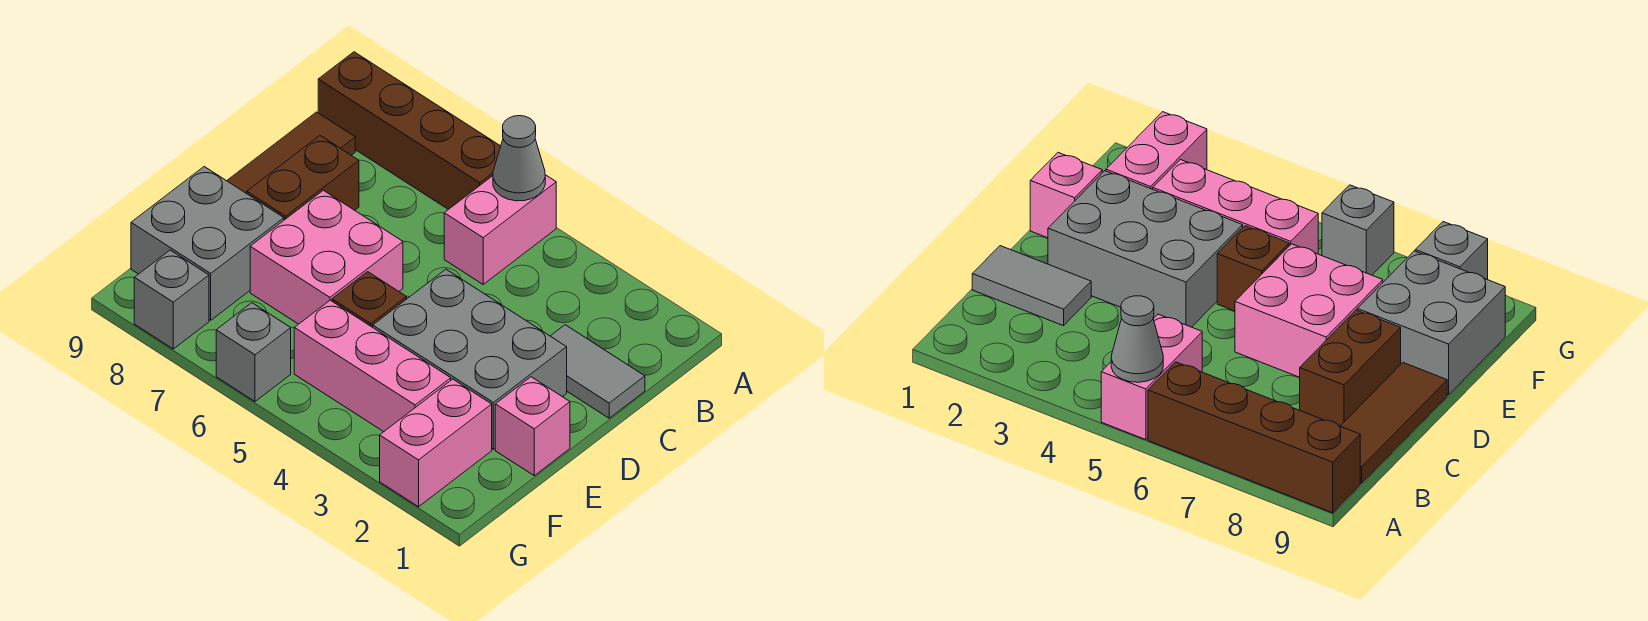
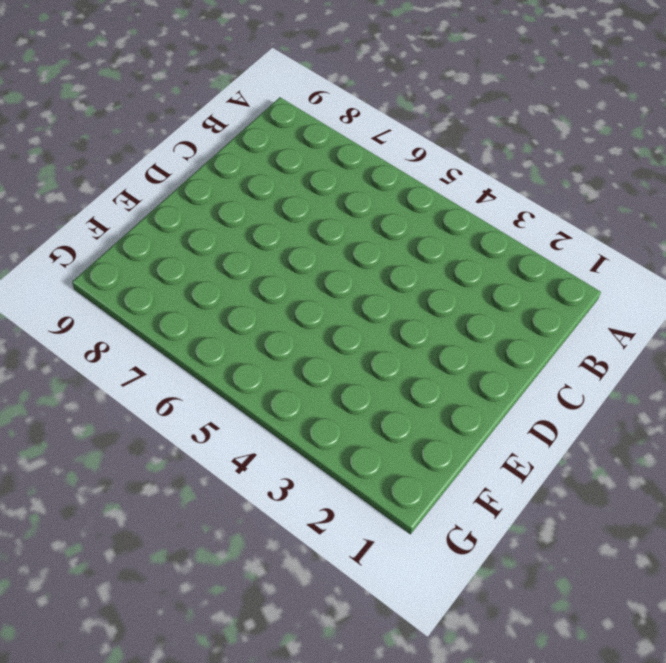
none -> pink 1x2 brick [444,175,556,284]
none -> brown 1x4 brick [318,52,501,210]
none -> brown 1x3 tile [227,112,355,193]

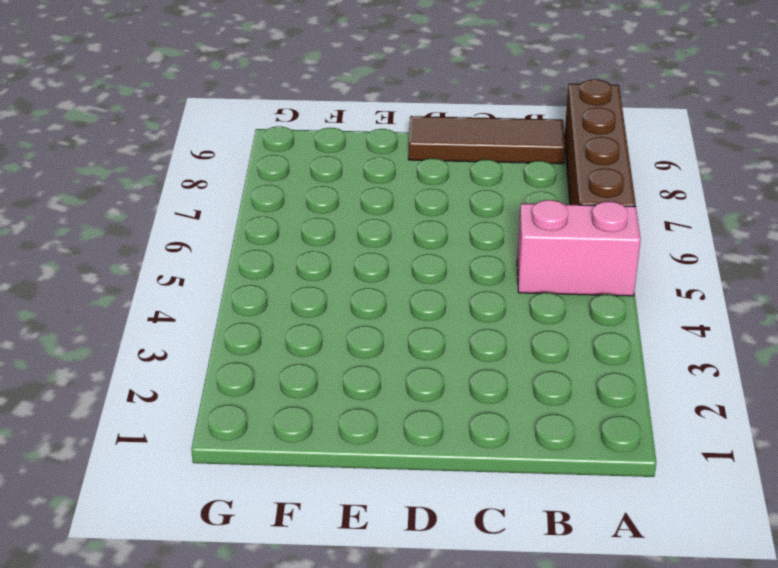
none -> grey 1x2 tile [551,325,645,418]
none -> brown 1x2 brick [247,136,359,220]
none -> grey 2x3 brick [373,269,567,449]

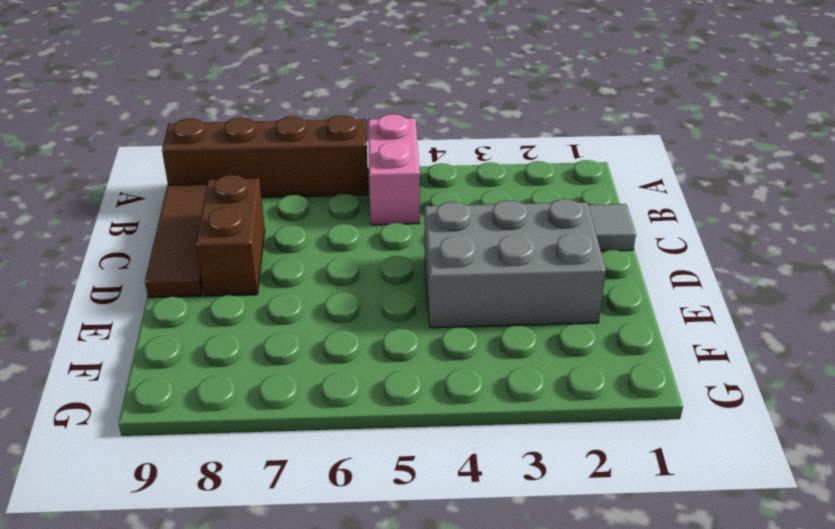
none -> pink 2x2 brick [250,190,403,324]
none -> pink 1x1 brick [495,377,570,475]
none -> brown 1x1 brick [332,272,407,327]

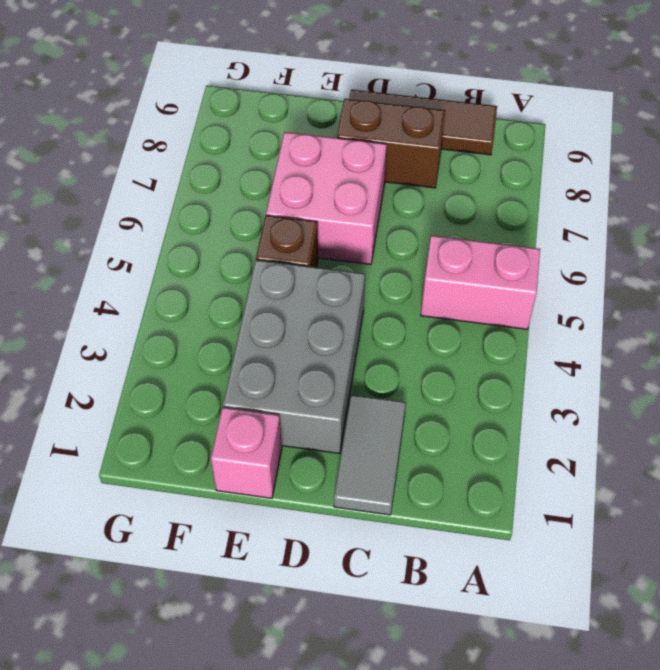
none -> brown 1x4 brick [318,52,501,210]
none -> grey 2x2 brick [131,167,284,320]
none -> pink 1x2 brick [380,379,492,507]

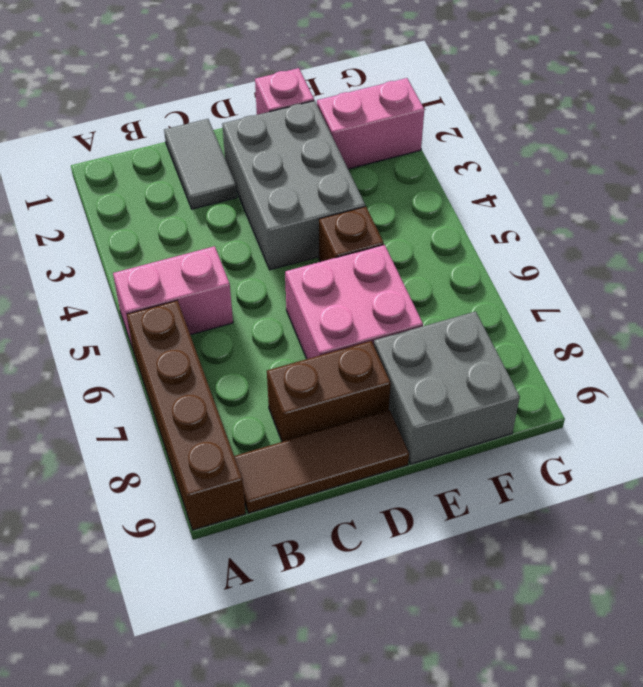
none -> pink 1x3 brick [294,300,451,432]
none -> grey 1x1 brick [216,303,291,401]
none -> grey 1x1 brick [134,250,209,349]

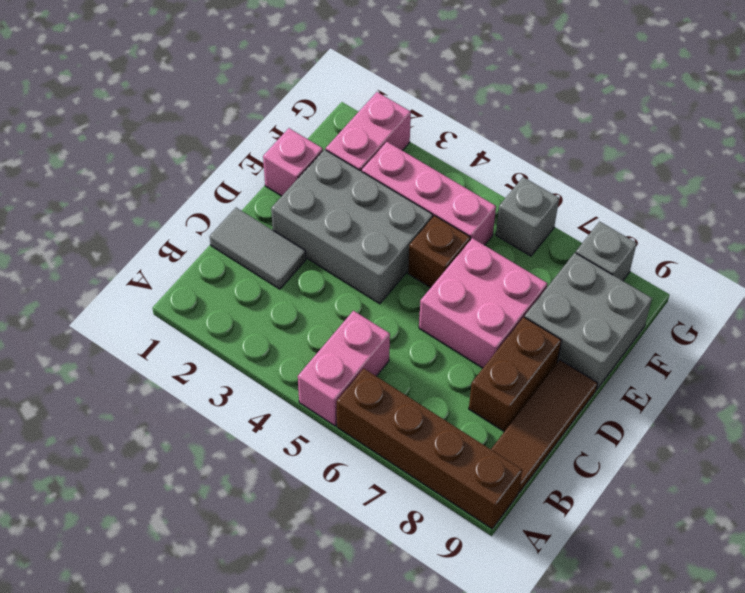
none -> grey 1x1 cone [493,116,545,201]

